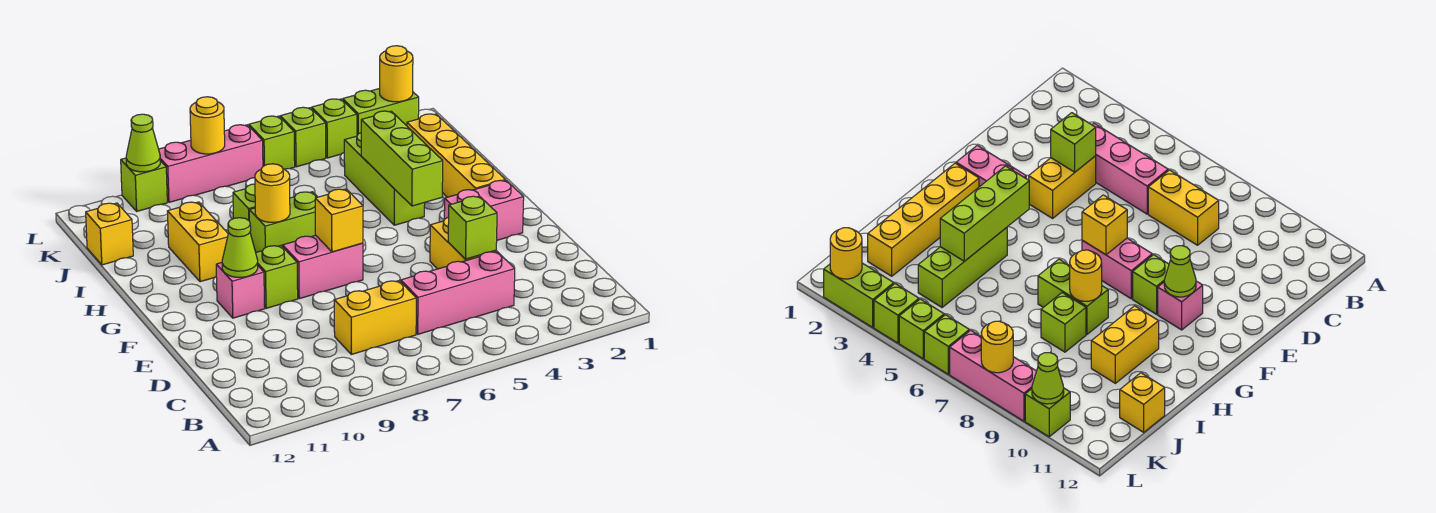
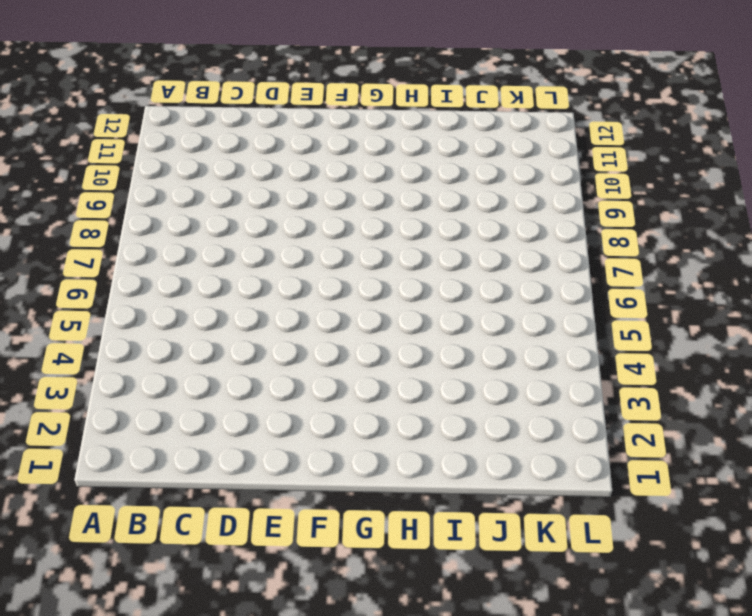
none -> pink 1x3 brick [400,251,515,334]
none -> yellow 1x2 brick [334,281,416,354]
none -> yellow 1x2 brick [430,217,496,269]

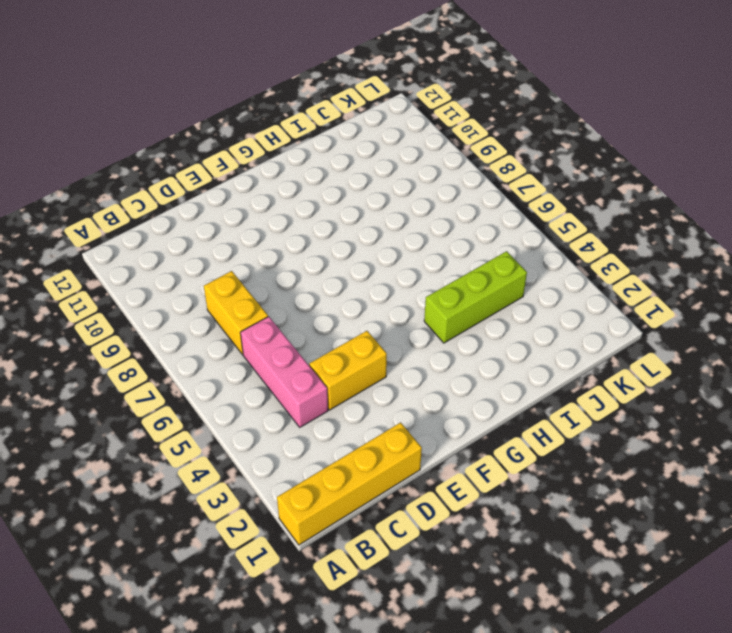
yellow 1x4 brick [277,422,422,545] -> yellow 1x4 brick moved to [407,114,506,197]
none -> pink 1x2 brick [444,180,524,240]
none -> pink 1x2 brick [283,235,363,299]
none -> lime 1x1 brick [256,245,298,308]

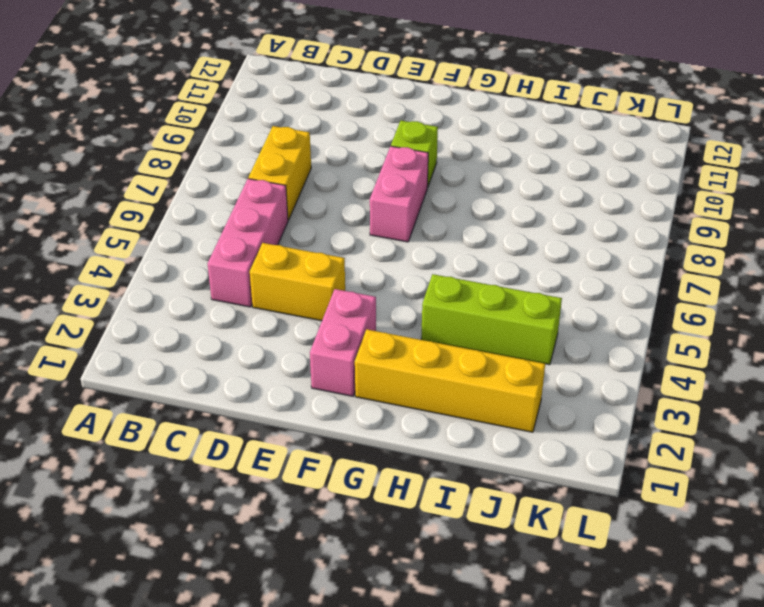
none -> pink 1x1 brick [216,263,265,318]
none -> lime 1x2 brick [249,192,317,252]
none -> yellow 1x2 brick [167,202,228,282]

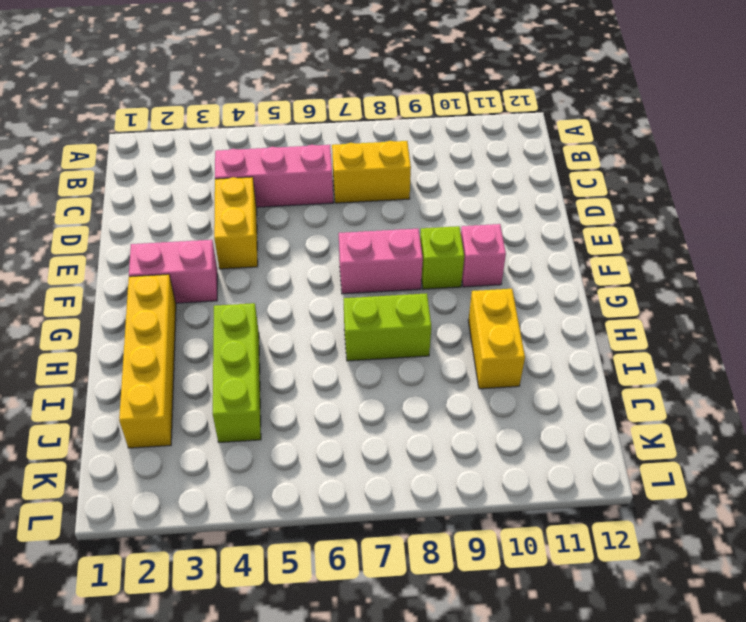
none -> lime 1x1 brick [233,184,255,220]
none -> yellow 1x1 brick [86,203,133,265]
none -> lime 1x2 brick [343,88,419,135]

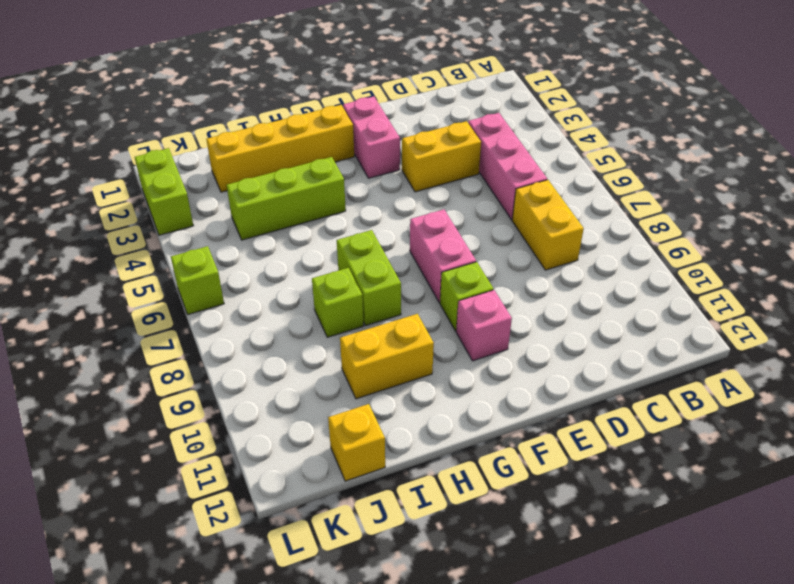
none -> lime 1x1 brick [312,99,357,158]
none -> lime 1x1 brick [280,107,326,167]
none -> pink 1x3 brick [159,125,263,202]

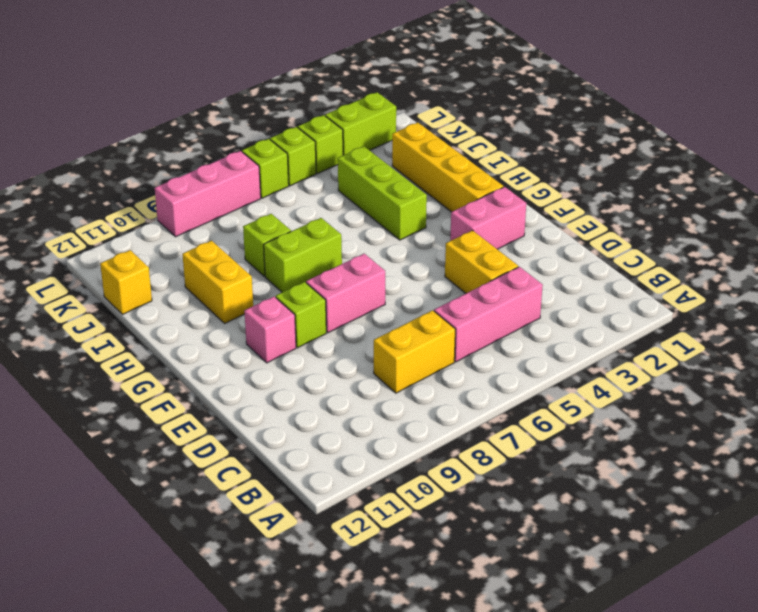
none -> lime 1x1 brick [121,158,167,211]
none -> lime 1x1 brick [448,196,497,259]
none -> yellow 1x1 brick [315,189,363,252]

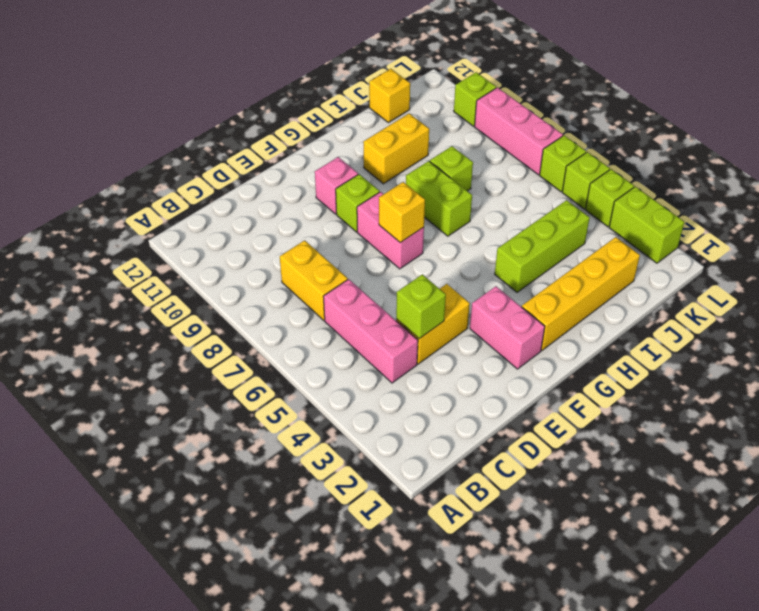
none -> lime 1x1 cone [222,218,258,277]
none -> lime 1x3 brick [361,111,443,206]
none -> yellow 1x1 round brick [255,164,290,222]

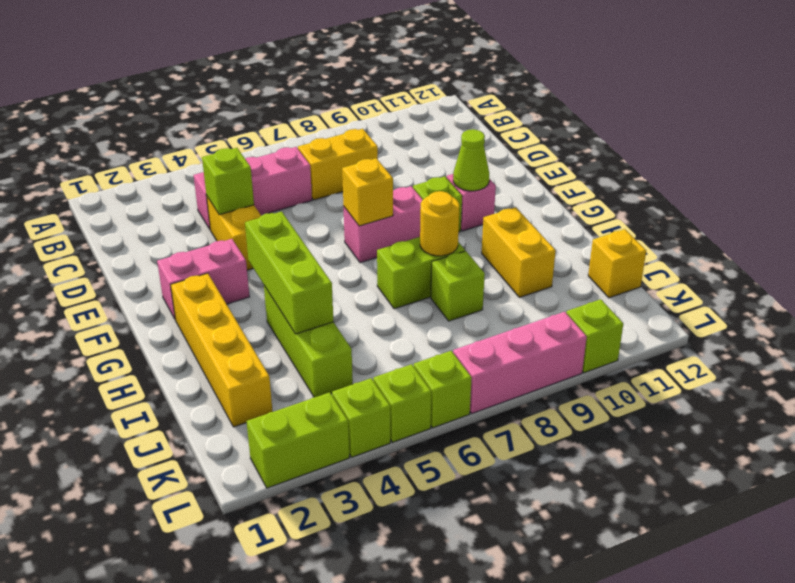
none -> yellow 1x1 round brick [380,46,413,102]
none -> yellow 1x1 round brick [190,97,225,154]
none -> lime 1x1 cone [126,114,160,172]

